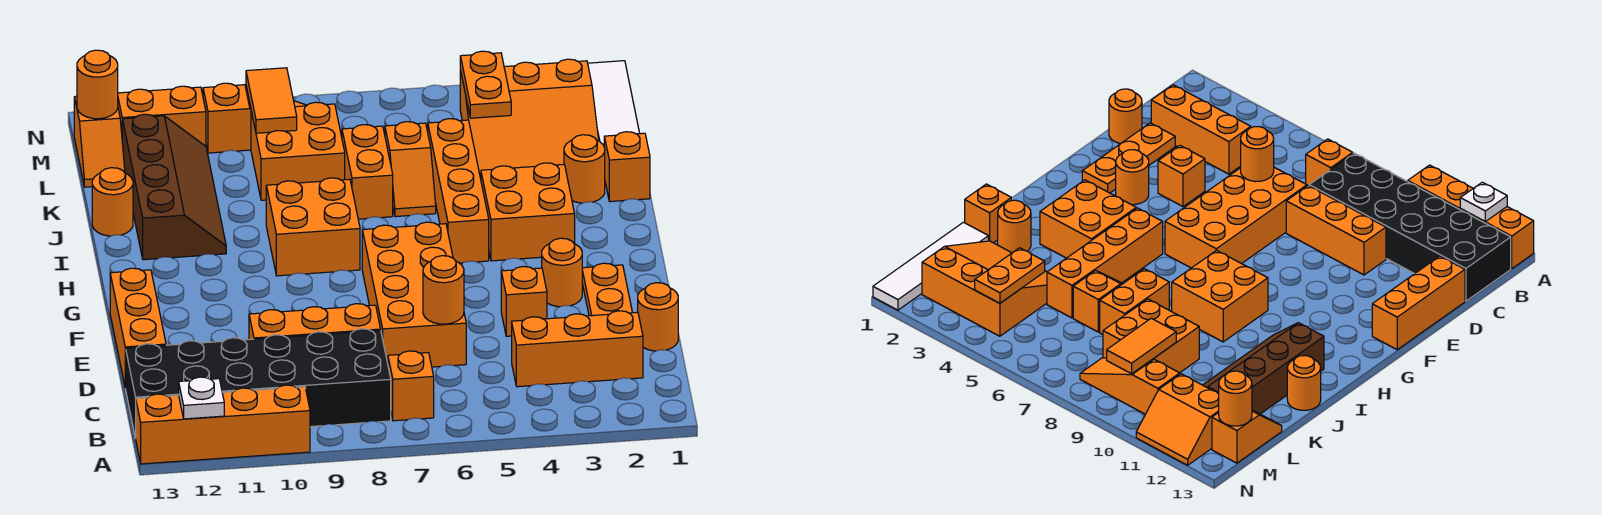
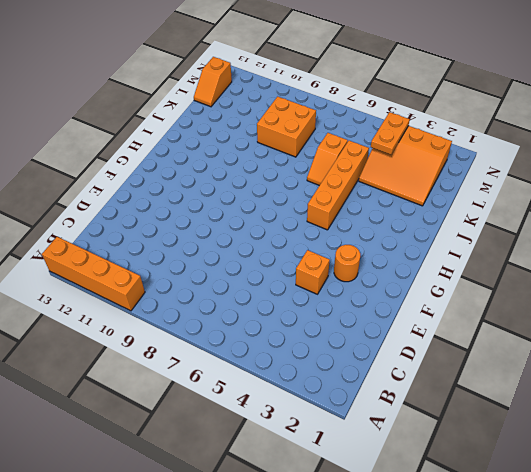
none -> orange 1x1 brick [388,351,434,421]
none -> black 2x6 brick [126,329,391,438]
none -> orange 1x3 brick [512,311,643,387]
none -> orange 1x1 round brick [638,283,678,351]

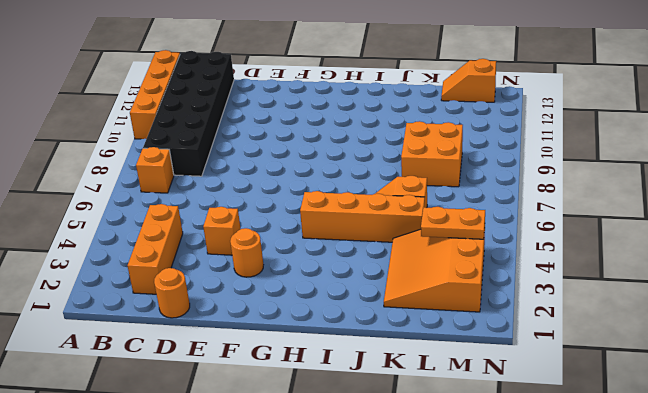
none -> orange 1x3 plate [582,263,632,316]
none -> orange 2x4 brick [362,222,466,367]
none -> orange 1x3 brick [249,304,381,339]
none -> orange 1x3 brick [110,268,166,388]

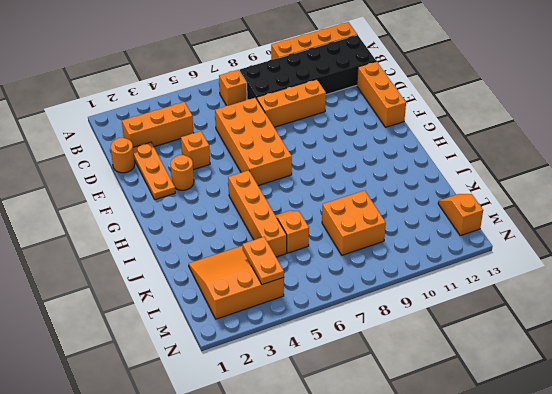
none -> orange 2x2 brick [481,163,575,261]
none -> orange 2x2 brick [266,178,360,276]
none -> brown 2x4 slope [122,114,226,260]
none -> orange 1x1 brick [604,132,650,202]

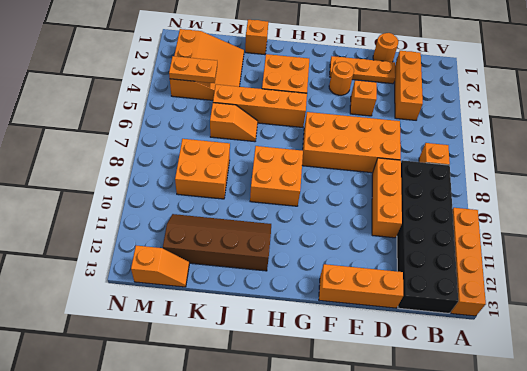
none -> orange 1x1 round brick [564,135,605,203]
none -> orange 1x2 brick [342,125,393,219]
none -> orange 1x1 round brick [92,168,133,236]
none -> white 1x4 tile [588,61,640,145]

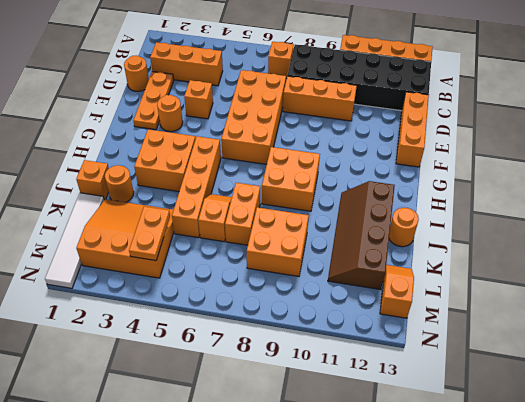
none -> orange 1x3 slope [203,83,307,153]
none -> orange 2x2 slope [118,86,206,146]
none -> white 1x1 plate [179,377,224,419]
none -> orange 1x1 round brick [423,256,464,324]

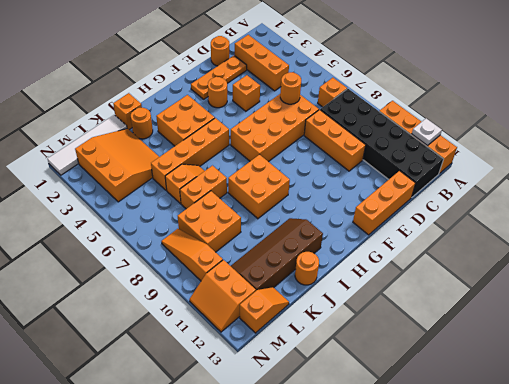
none -> orange 1x2 plate [460,51,511,118]
none -> orange 1x2 tile [246,68,297,133]
none -> orange 1x1 round brick [77,50,118,119]

